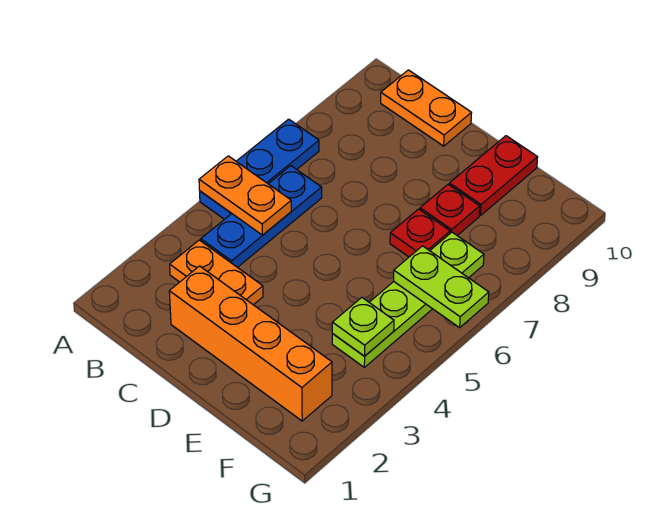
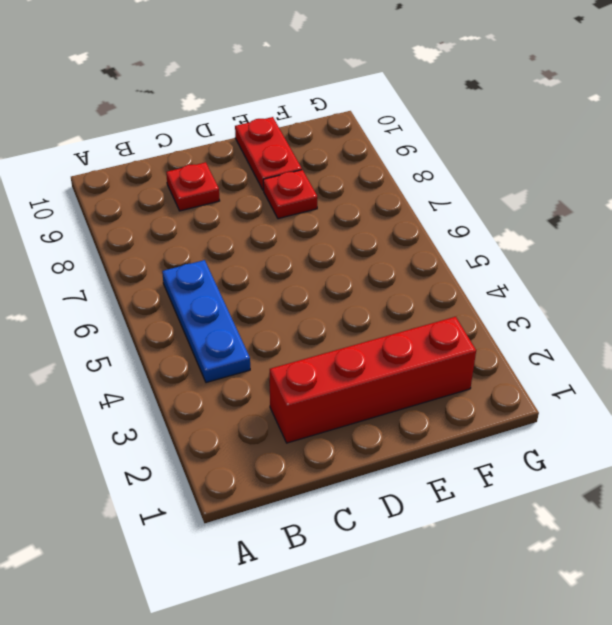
red 1x4 brick [270,317,476,443] -> orange 1x4 brick [169,266,332,421]
red 1x1 plate [166,162,220,211] -> red 1x1 plate moved to [390,209,450,257]
none -> blue 1x3 plate [200,119,319,219]
none -> orange 1x2 plate [170,240,263,305]
none -> orange 1x2 plate [381,70,471,146]

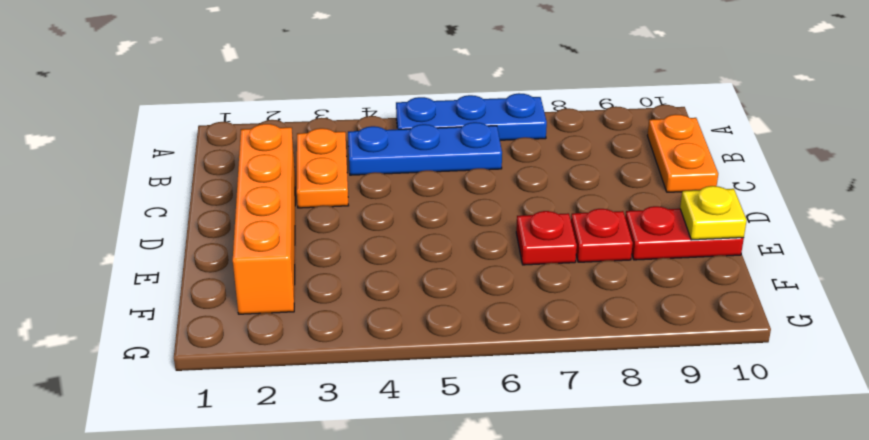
yellow 1x1 plate [680,186,747,240] -> none
none -> lime 1x4 plate [332,232,484,367]
none -> orange 1x2 plate [199,156,291,235]
none -> lime 1x1 plate [332,298,394,356]

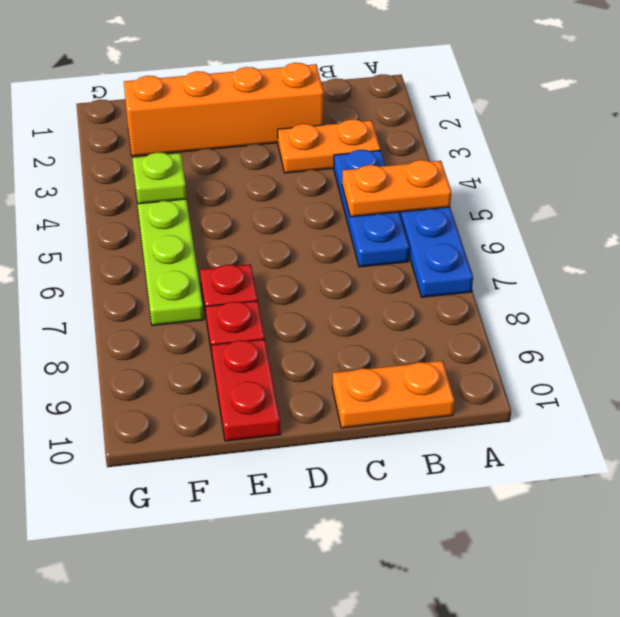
none -> lime 1x2 plate [394,246,489,328]

